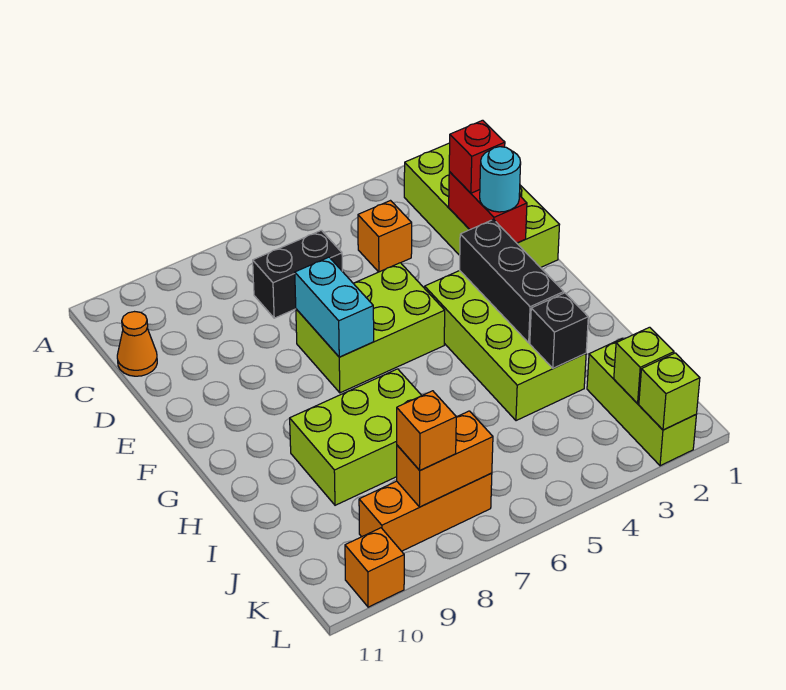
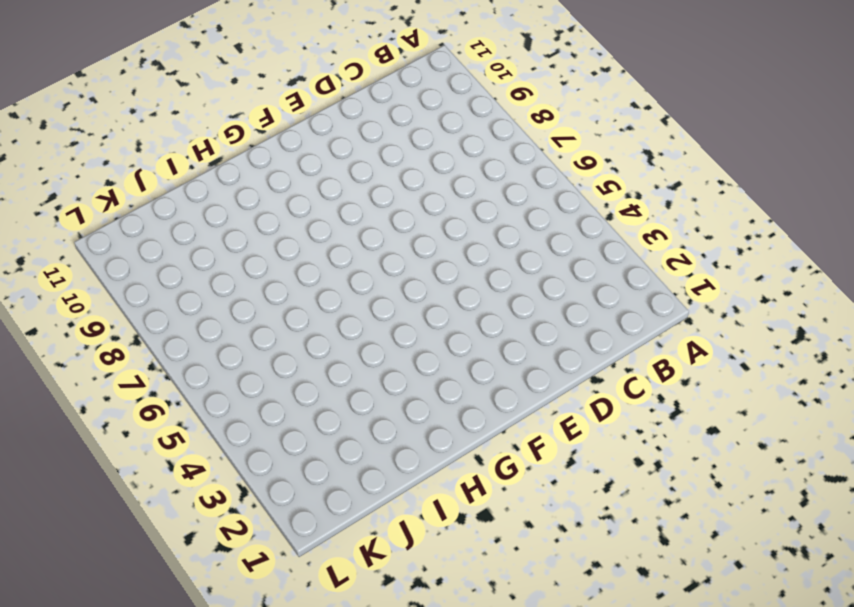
none -> lime 2x4 brick [404,143,559,268]
none -> orange 1x1 brick [358,201,412,272]
none -> black 1x2 brick [253,230,342,318]

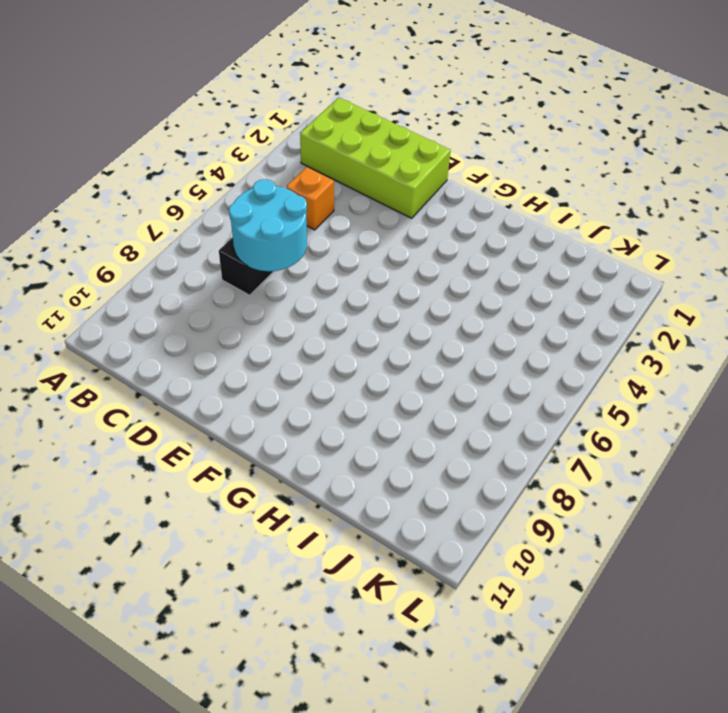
cyan 2x2 round brick [229,179,307,271] -> none
none -> orange 1x1 cone [117,312,157,376]
none -> lime 2x3 brick [296,263,445,393]
none -> lime 2x4 brick [425,271,586,421]

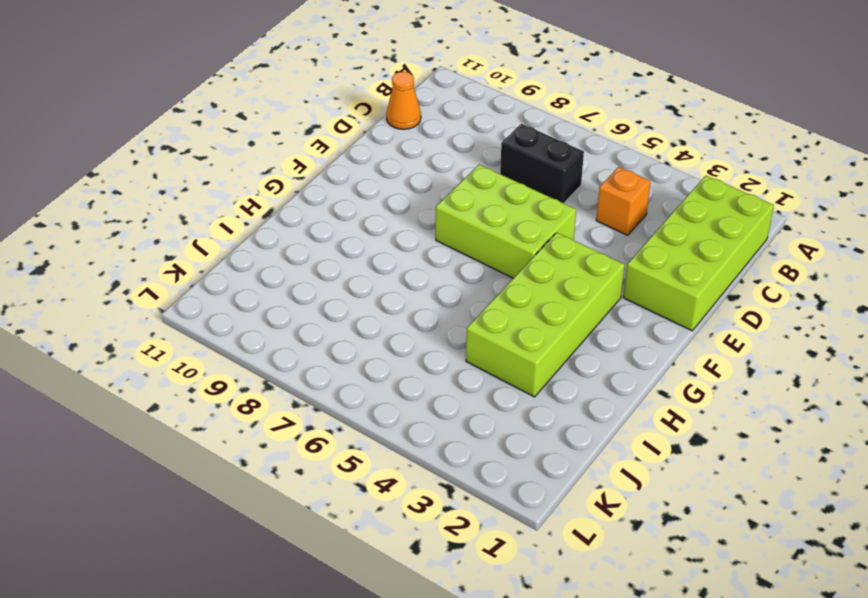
none -> lime 2x3 brick [290,369,422,505]
none -> lime 1x3 brick [587,339,696,466]
none -> orange 1x3 brick [359,473,492,551]

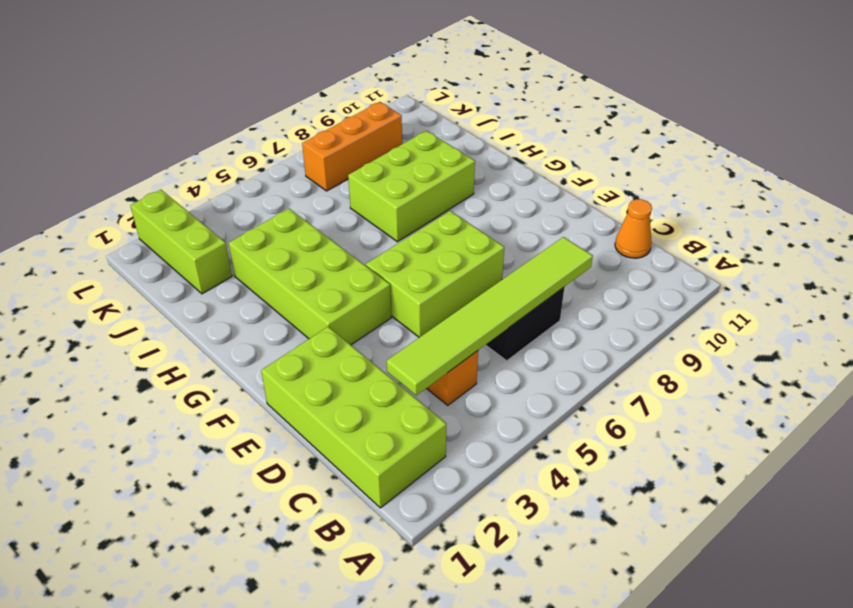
lime 1x6 tile [387,237,593,396] -> none
none -> orange 1x1 brick [345,528,404,607]
none -> red 1x2 brick [449,172,527,243]
none -> cyan 1x2 brick [295,257,374,357]

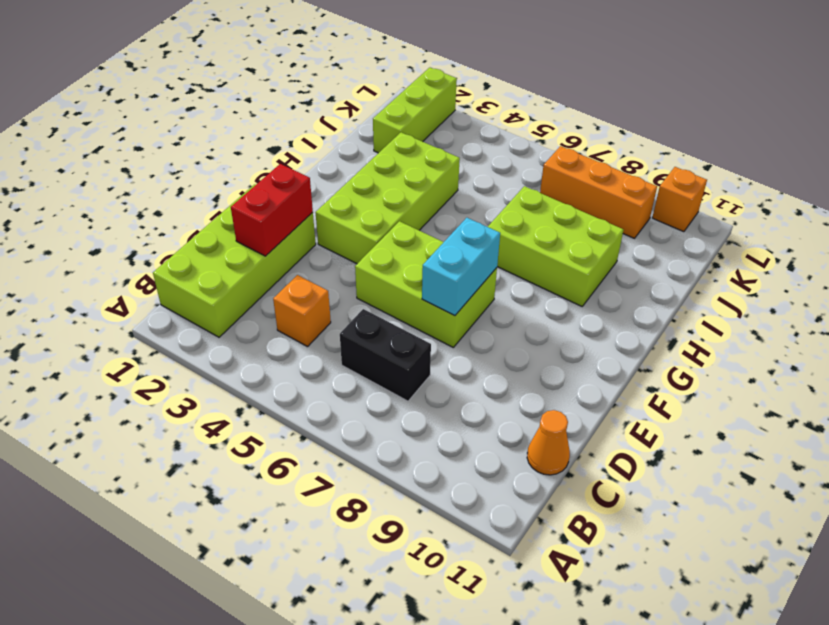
none -> black 1x3 brick [460,220,564,343]
none -> black 1x1 brick [530,293,588,368]
none -> lime 1x1 brick [614,327,674,404]

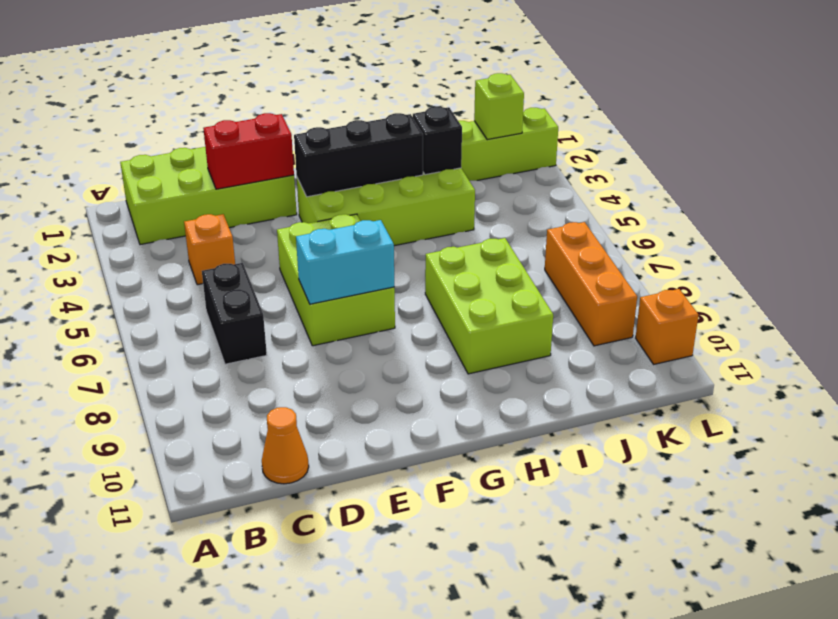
none -> orange 1x2 brick [397,411,493,507]
none -> lime 1x1 brick [639,353,700,430]
none -> red 1x1 brick [449,120,505,193]

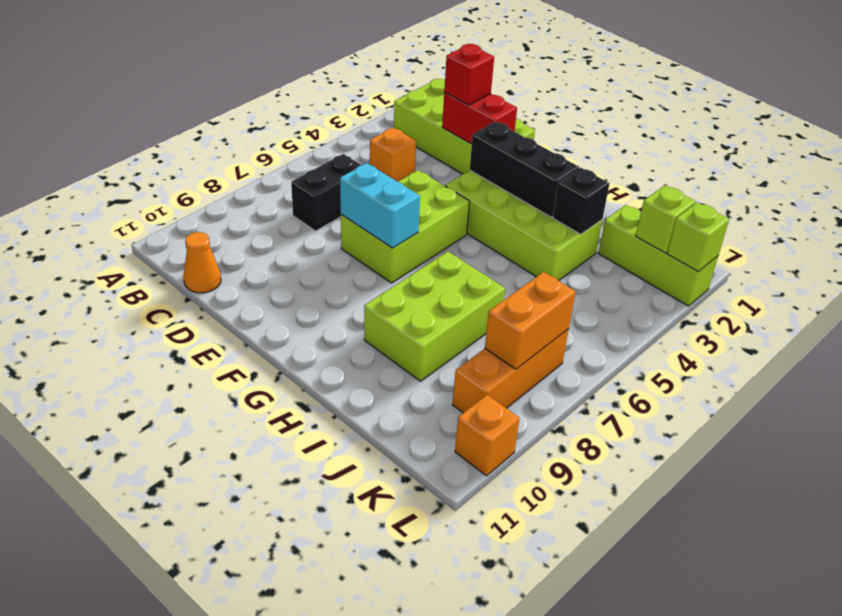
none -> cyan 1x1 round brick [480,147,521,212]
none -> orange 1x1 brick [397,391,456,470]

